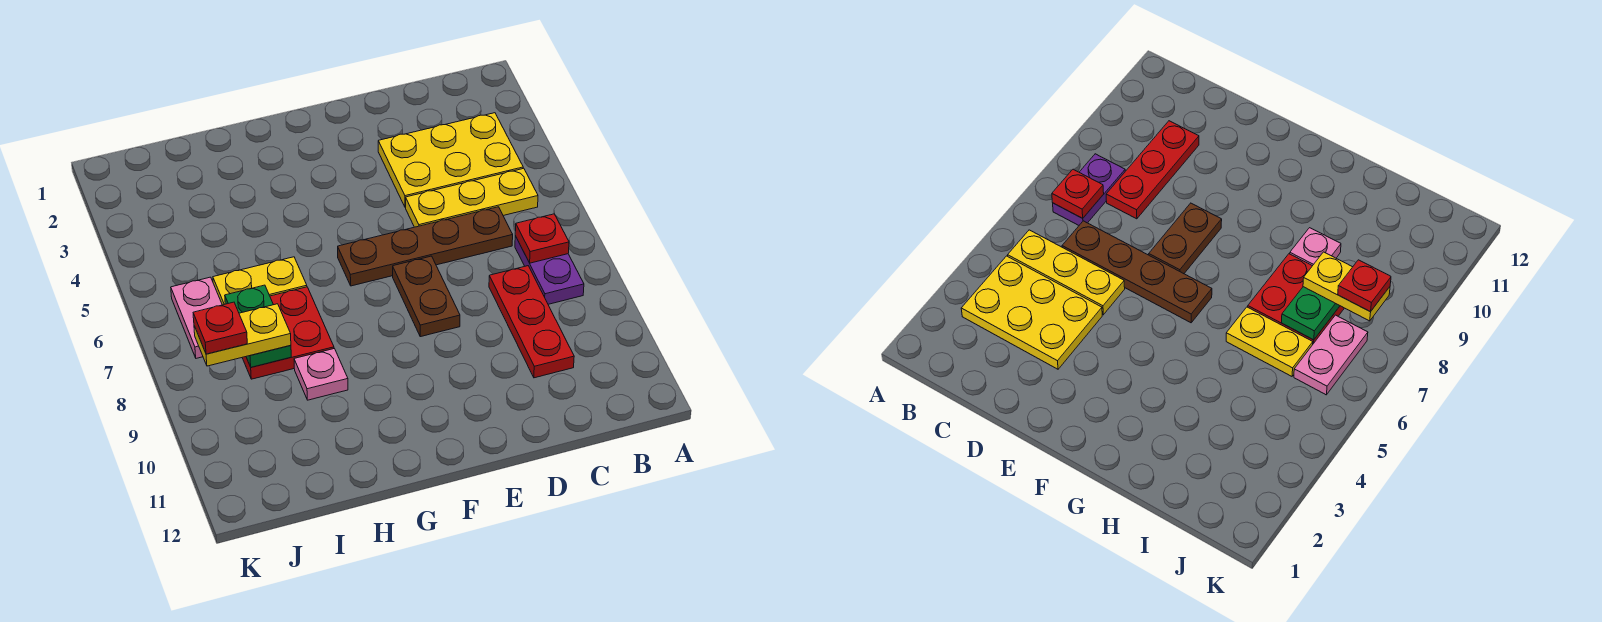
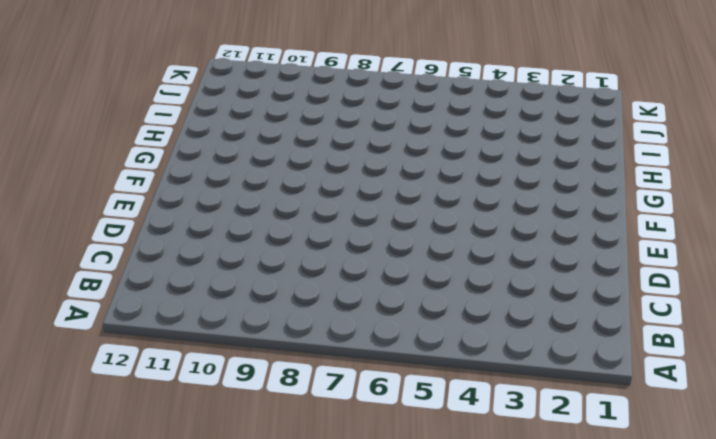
none -> yellow 2x3 plate [378,113,523,207]
none -> yellow 1x3 plate [406,168,538,227]
none -> purple 1x2 plate [515,236,584,304]

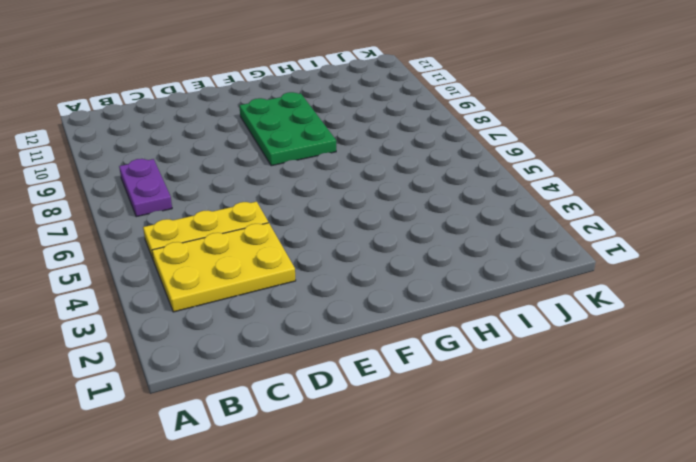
green 2x3 plate [239,92,336,166] -> none
none -> brown 1x4 plate [338,207,513,286]
none -> red 1x3 plate [489,266,574,378]
none -> brown 1x2 plate [393,256,460,337]

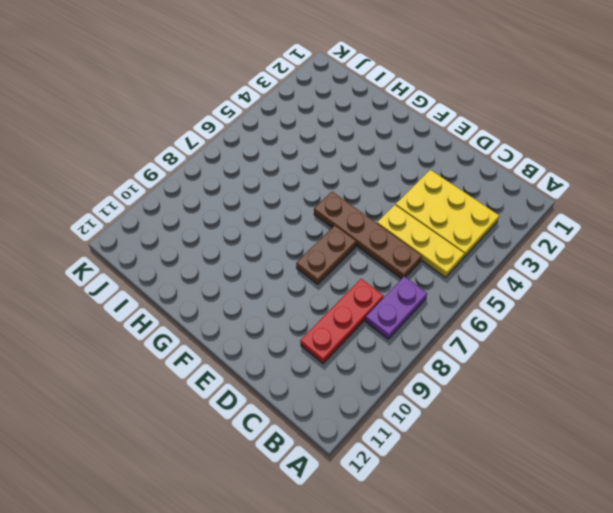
none -> yellow 1x2 plate [213,257,307,305]
none -> red 2x2 plate [242,287,334,379]
none -> pink 1x1 plate [294,349,348,400]

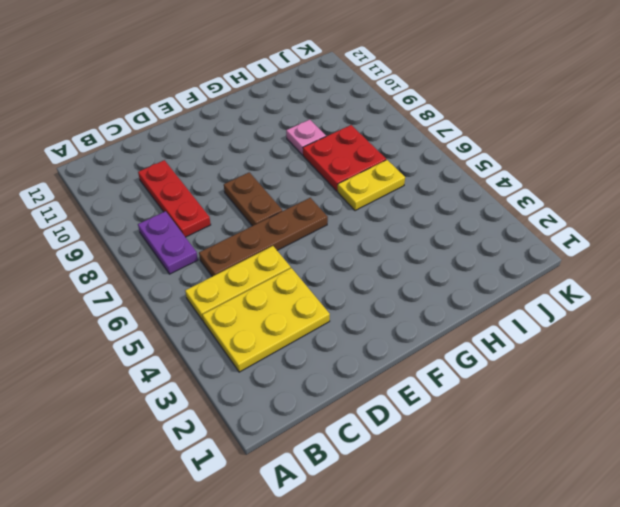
none -> pink 1x2 plate [171,277,222,358]
none -> red 1x1 plate [515,214,569,263]
none -> green 1x2 plate [225,285,291,367]

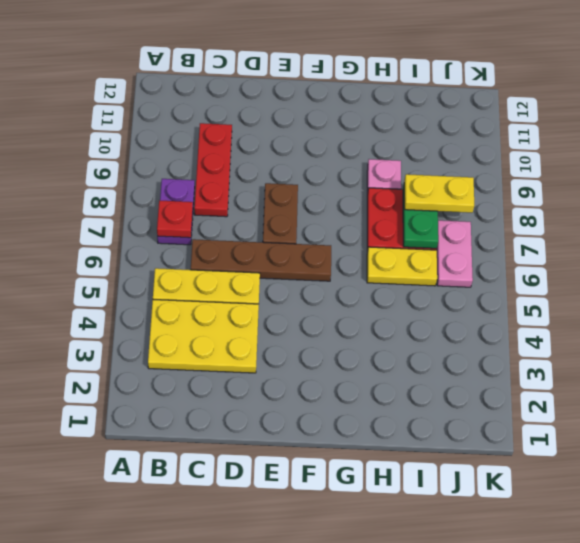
none -> red 1x1 plate [193,302,247,354]

